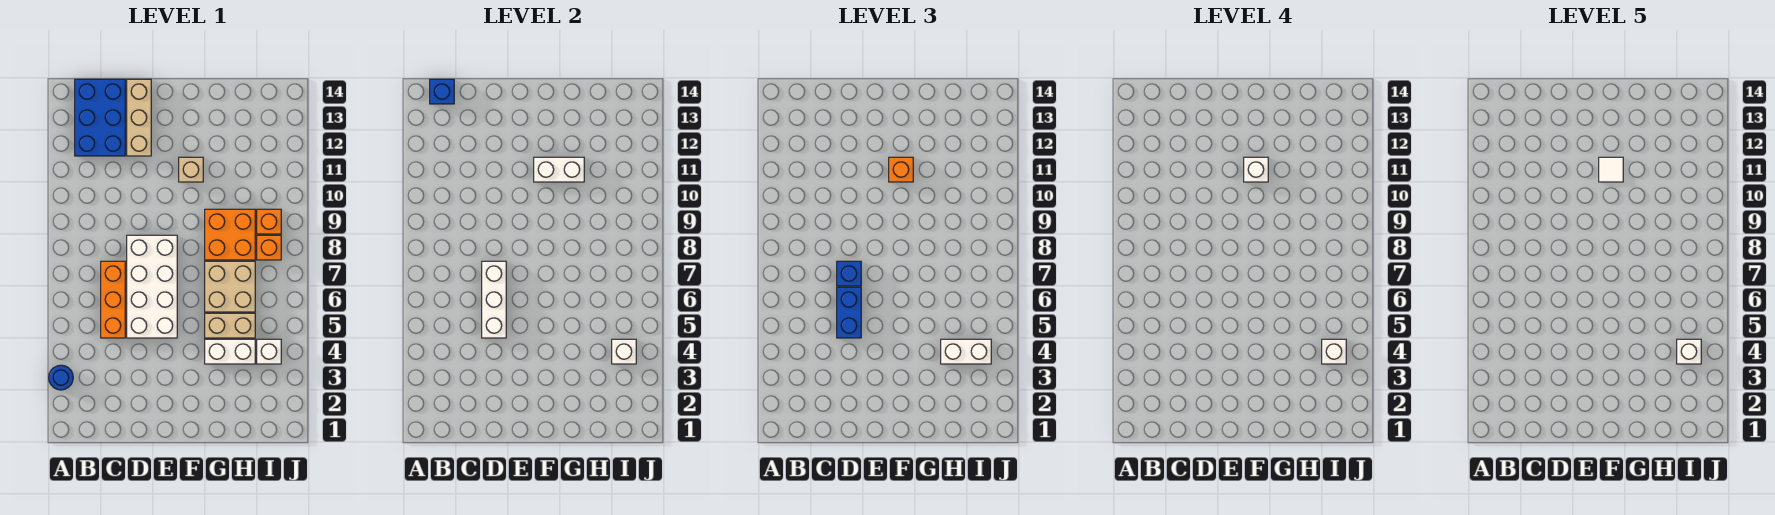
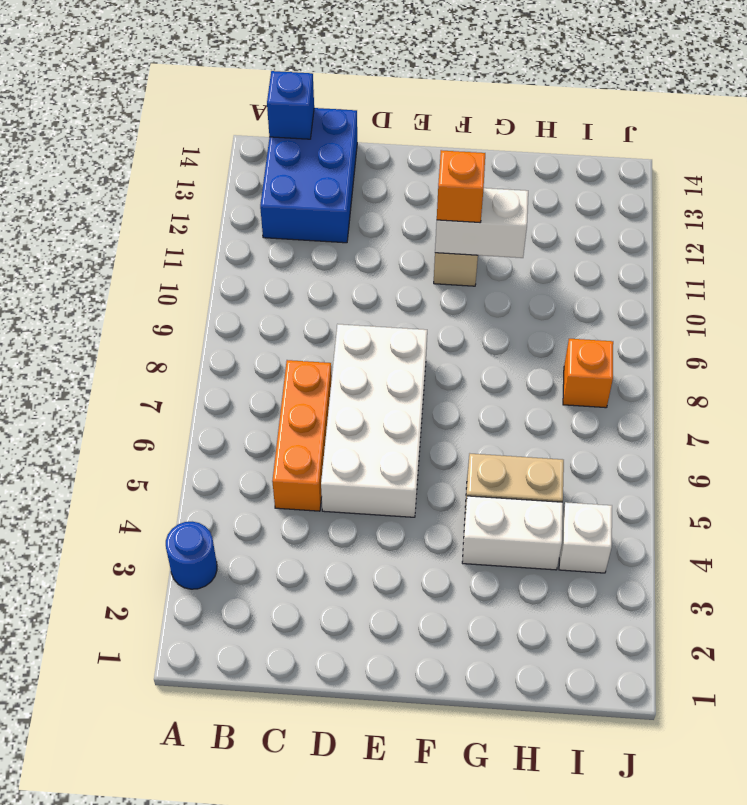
none -> tan 1x3 brick [127,79,151,156]
none -> tan 2x2 brick [205,261,255,312]
none -> orange 2x2 brick [205,209,255,260]

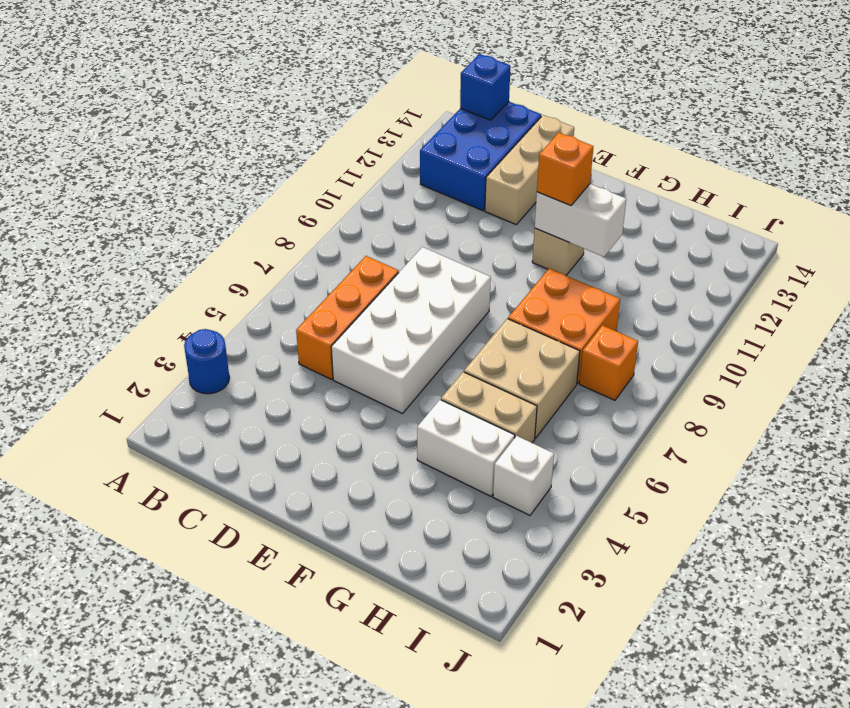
none -> orange 1x1 brick [257,209,281,234]
none -> white 1x3 brick [482,261,506,338]
none -> white 1x1 brick [612,339,636,364]

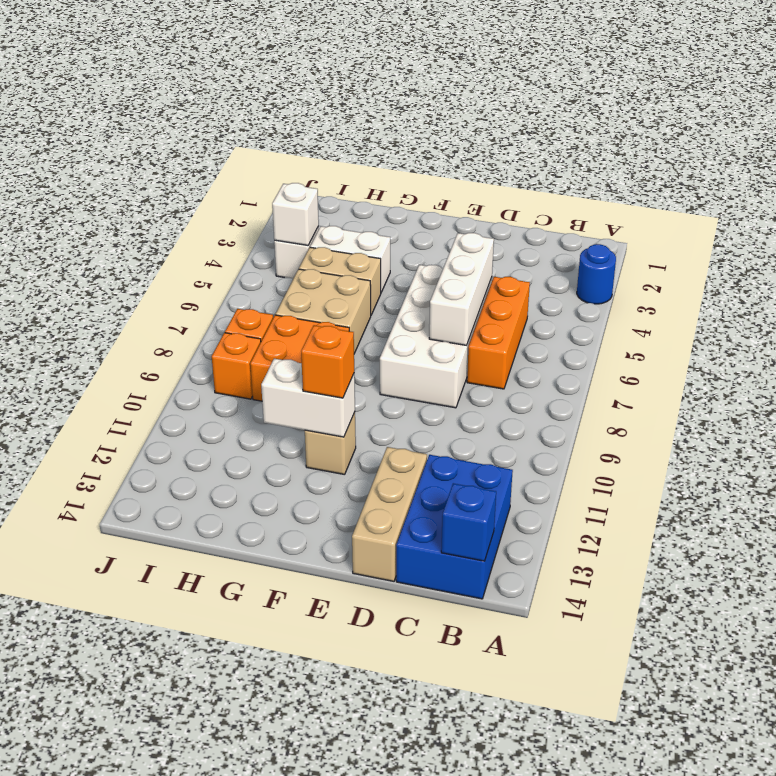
none -> blue 1x2 brick [837,287,861,338]
none -> blue 1x1 brick [837,261,861,286]
none -> white 1x2 brick [941,339,991,364]

